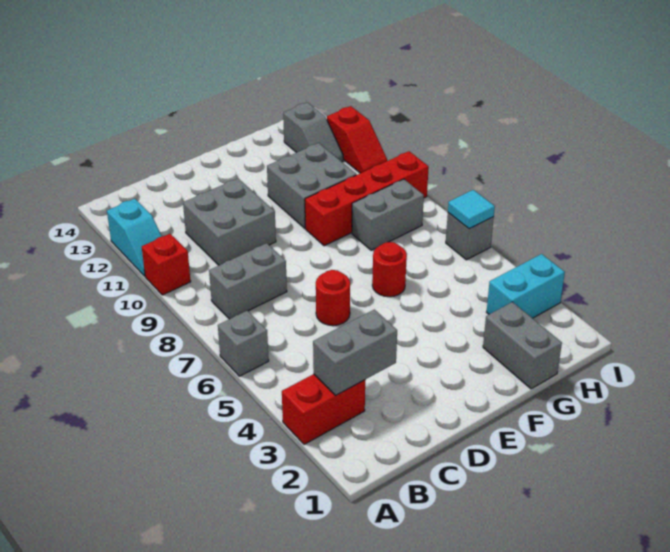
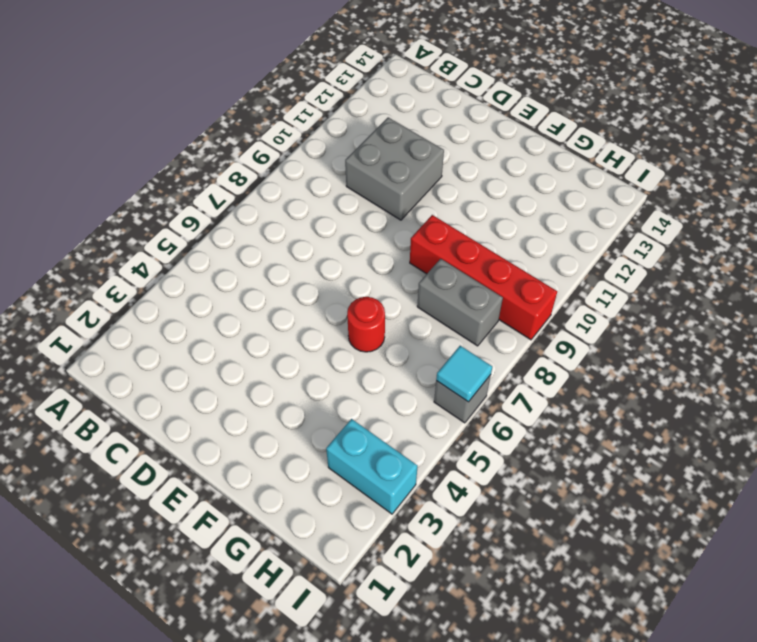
none -> red 1x2 brick [282,374,365,444]
none -> grey 1x1 brick [218,311,269,376]
none -> red 1x1 brick [142,234,191,295]

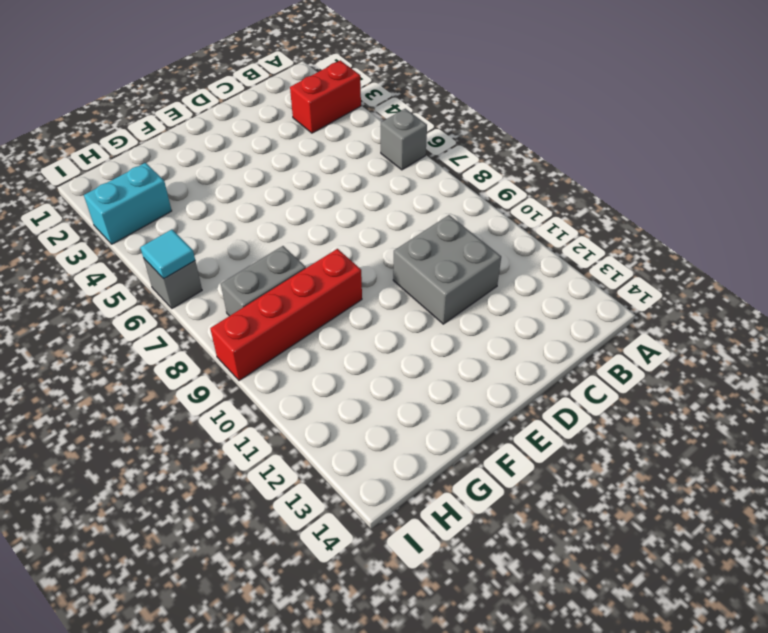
none -> red 1x1 brick [142,234,191,295]
none -> cyan 1x2 slope [107,199,162,276]
none -> grey 1x2 brick [209,243,287,319]

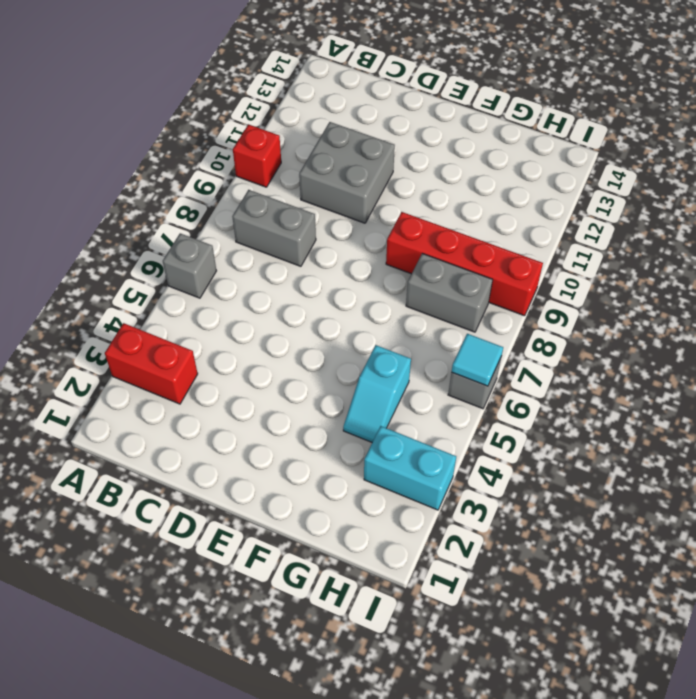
cyan 1x2 slope [343,345,411,442] -> cyan 1x2 slope moved to [107,199,162,276]
none -> red 1x1 round brick [316,270,350,326]
none -> red 1x1 round brick [372,242,407,297]
none -> grey 2x2 brick [267,143,356,228]

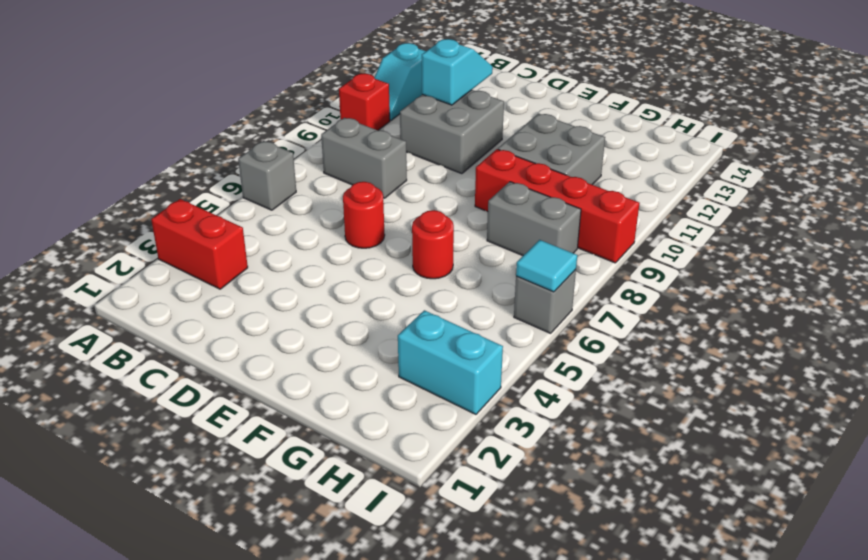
cyan 1x2 slope [422,39,493,105] -> none
none -> grey 1x2 brick [483,302,562,389]
none -> grey 1x2 slope [283,102,343,162]
none -> red 1x2 slope [327,106,387,173]

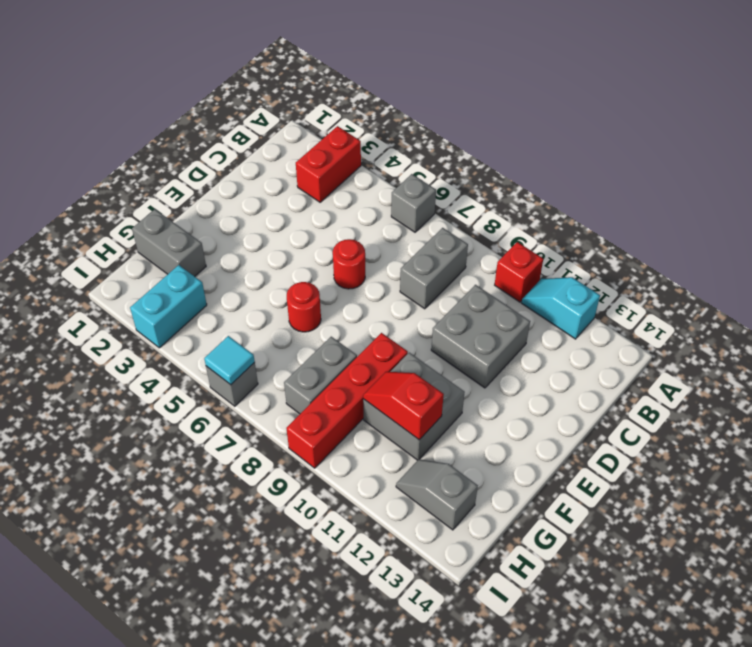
red 1x2 slope [363,372,444,440] -> red 1x2 slope moved to [327,106,387,173]
none -> grey 1x2 brick [313,309,397,395]

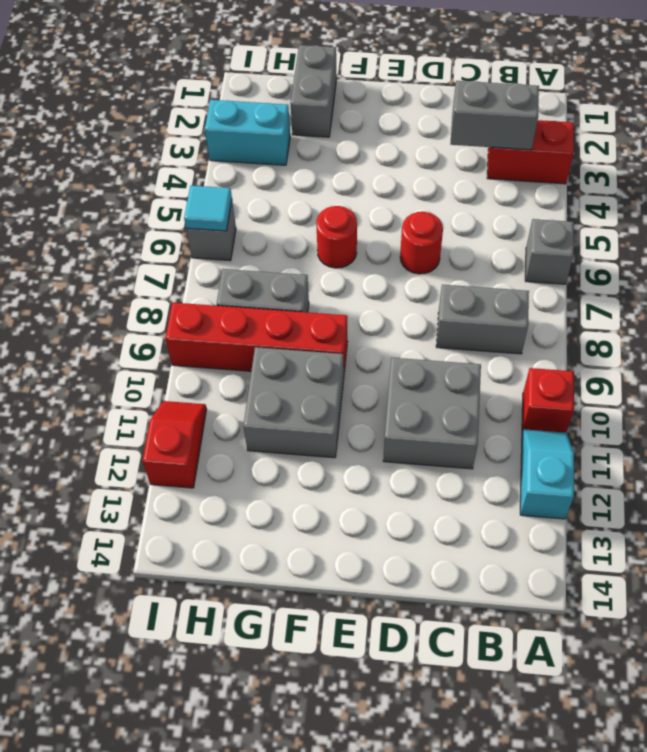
none -> grey 1x2 slope [283,102,343,162]

